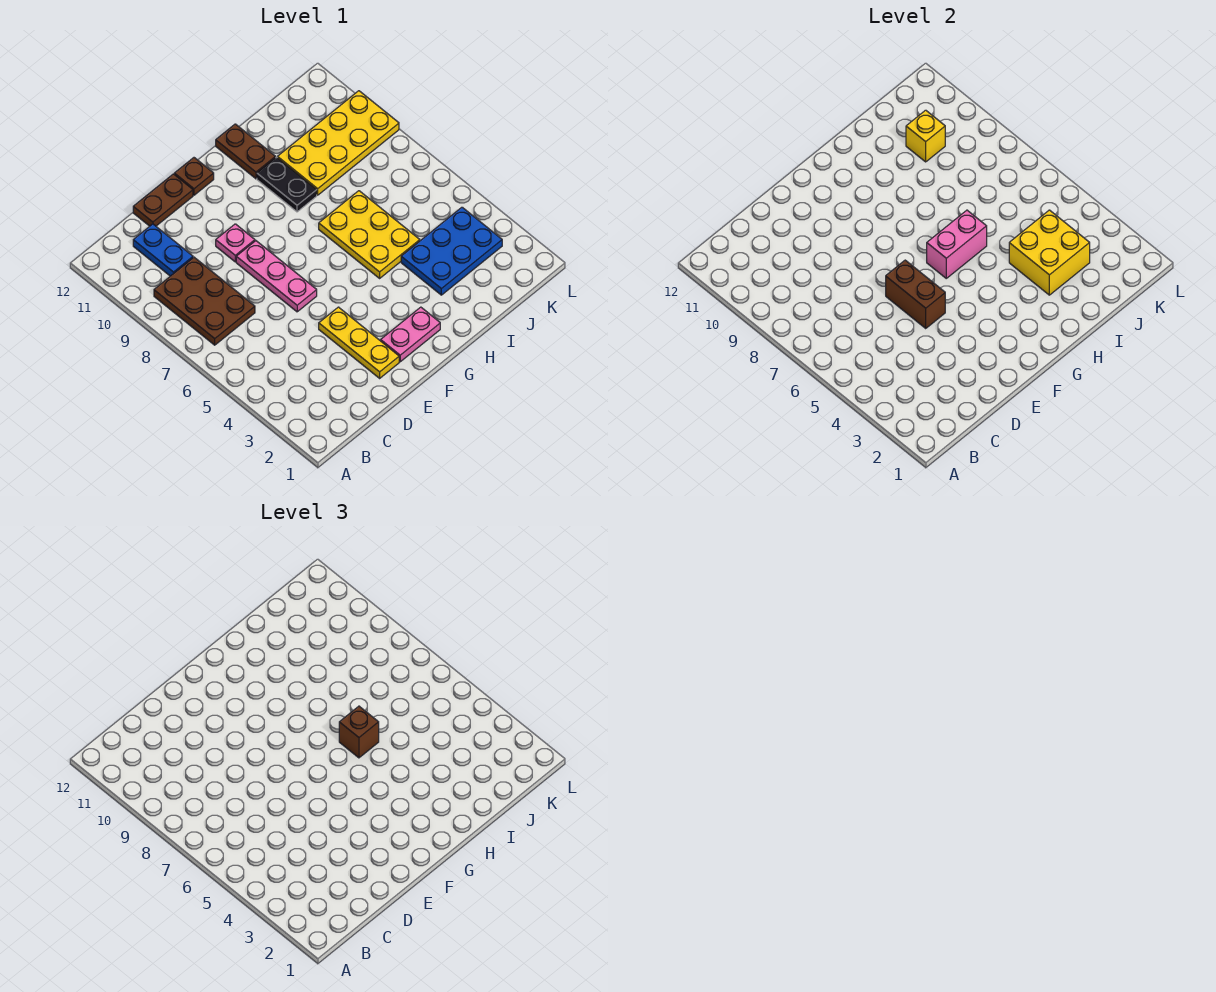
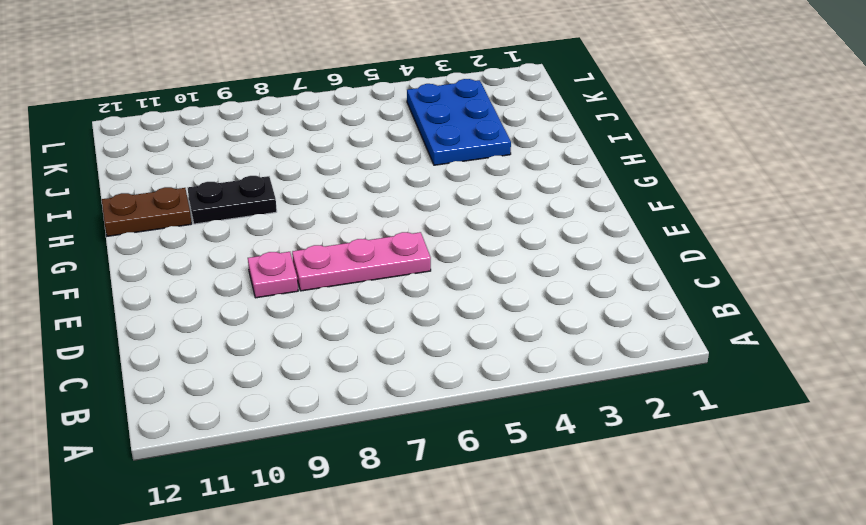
none -> brown 2x3 plate [154,257,255,345]
none -> blue 1x2 plate [133,224,193,276]
none -> brown 1x2 plate [133,174,193,226]

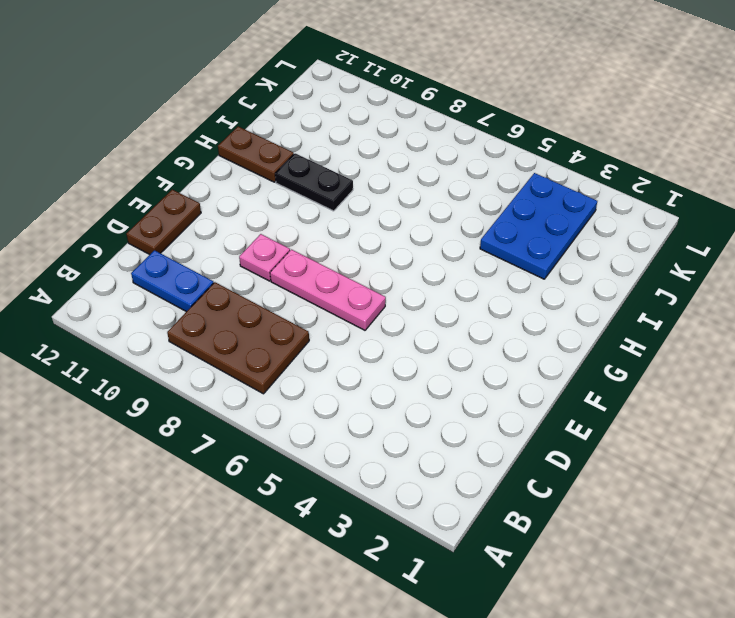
none -> yellow 1x3 plate [319,307,399,378]
none -> pink 1x2 plate [381,307,440,362]
none -> brown 1x1 plate [174,158,214,195]

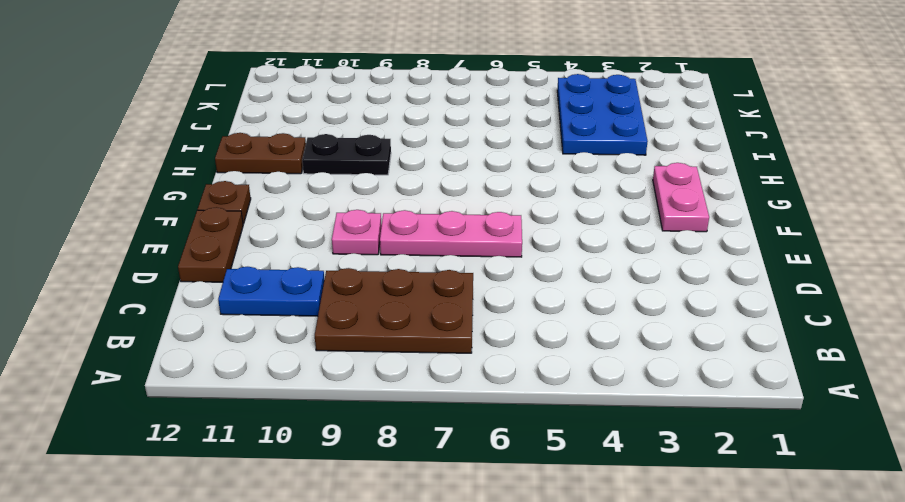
none -> yellow 1x3 plate [319,307,399,378]
none -> yellow 2x3 plate [319,191,420,278]
none -> yellow 2x4 plate [277,91,399,195]

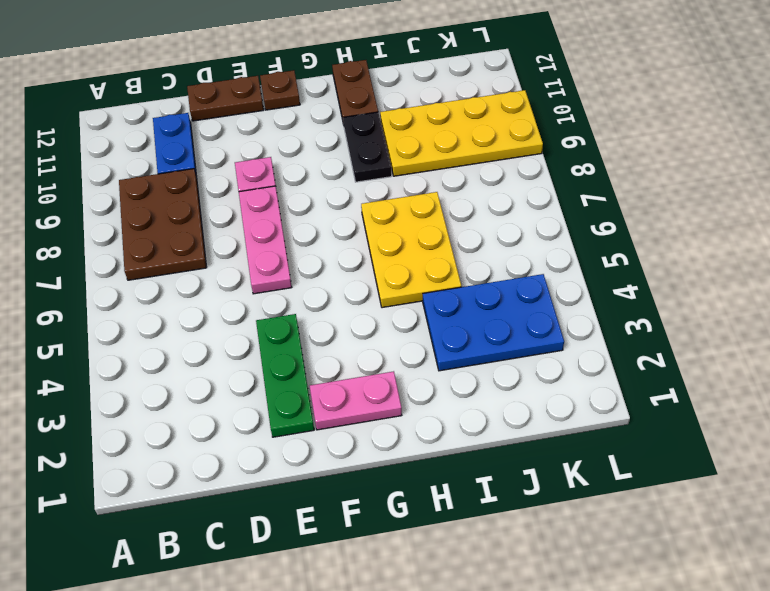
green 1x3 plate [256,314,314,437] -> yellow 1x3 plate [319,307,399,378]
none -> brown 1x2 brick [886,260,945,328]
none -> pink 1x2 brick [927,210,987,278]
none -> yellow 2x2 brick [1009,210,1090,295]

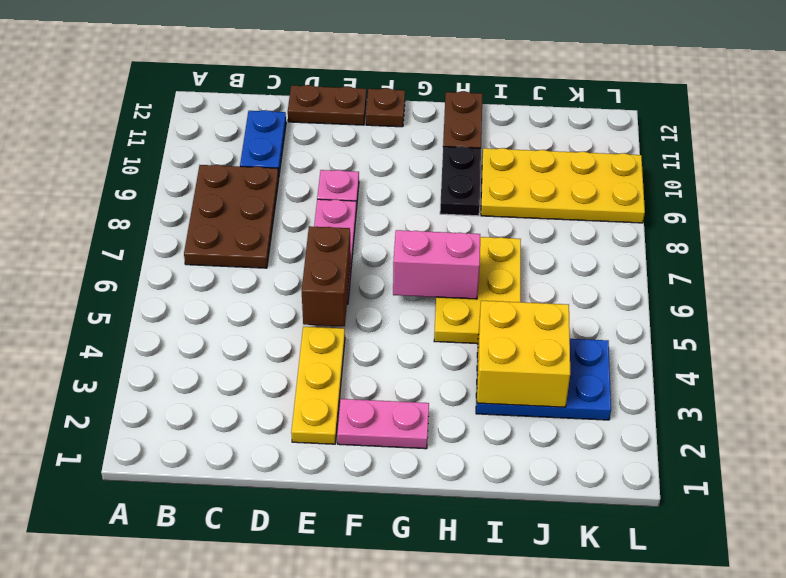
none -> yellow 1x1 brick [906,110,945,162]
none -> brown 1x1 brick [339,706,379,758]

